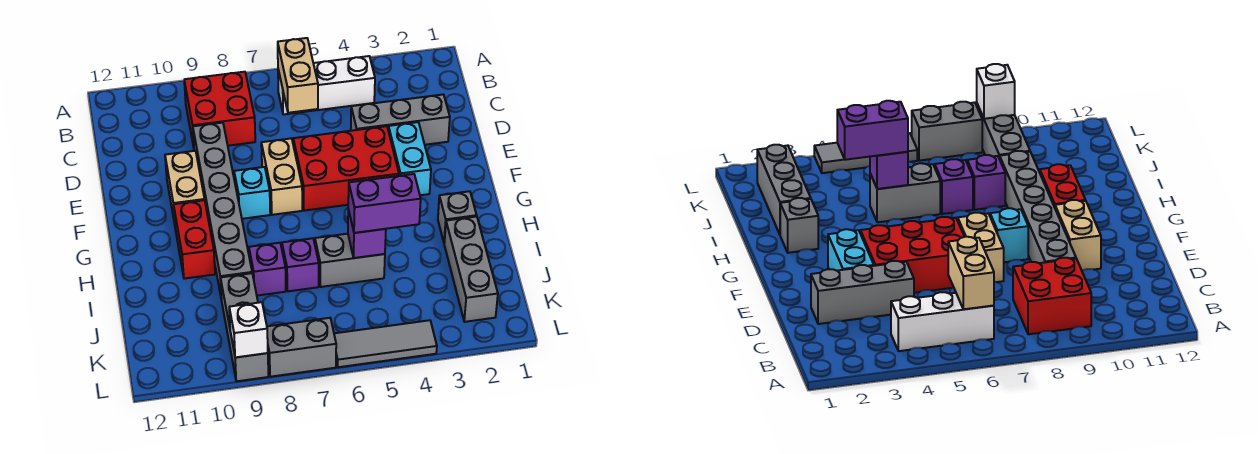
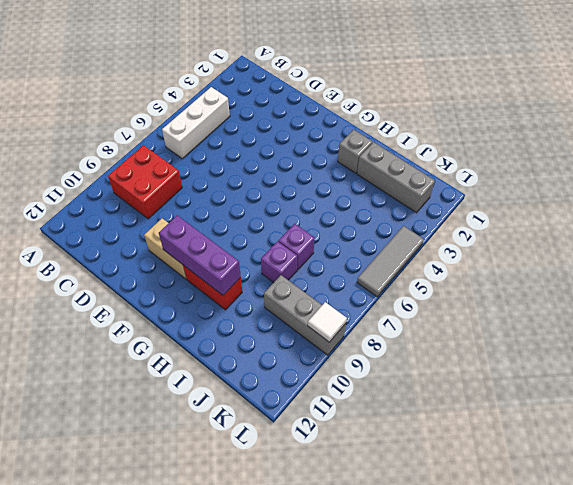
purple 1x3 brick [159,215,241,295] -> none
white 1x1 tile [308,302,347,342] -> white 1x1 brick [229,302,268,357]
none -> grey 1x3 brick [351,94,450,145]
none -> grey 1x6 brick [193,123,252,300]
none -> cyan 1x2 brick [388,122,431,195]

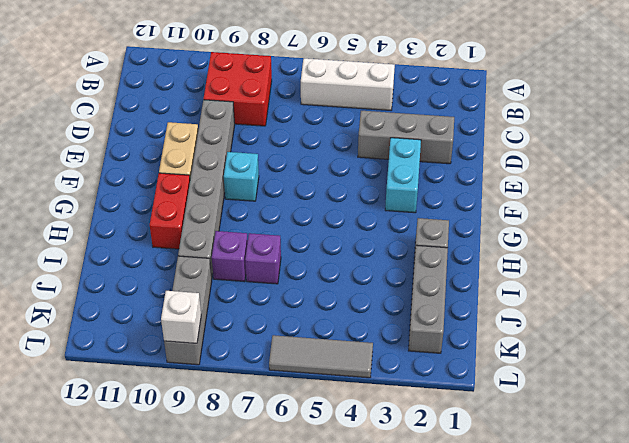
none -> red 2x3 brick [293,126,399,211]
none -> tan 1x2 brick [261,138,302,215]
none -> grey 1x2 brick [315,234,385,287]

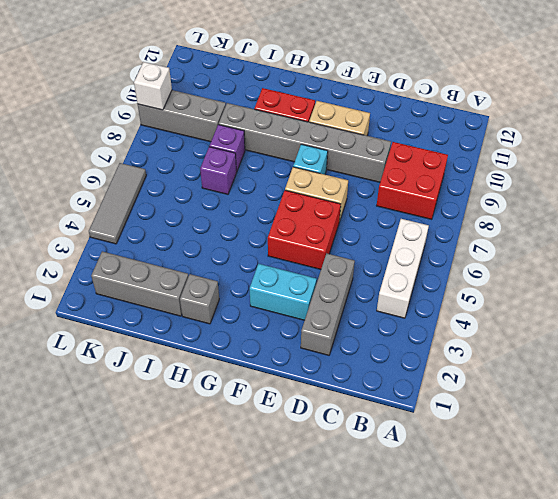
red 2x2 brick [268,190,341,269] -> red 2x3 brick [293,126,399,211]
none -> grey 1x2 brick [315,234,385,287]
none -> grey 1x2 brick [267,318,336,377]
none -> tan 1x2 brick [278,38,318,113]

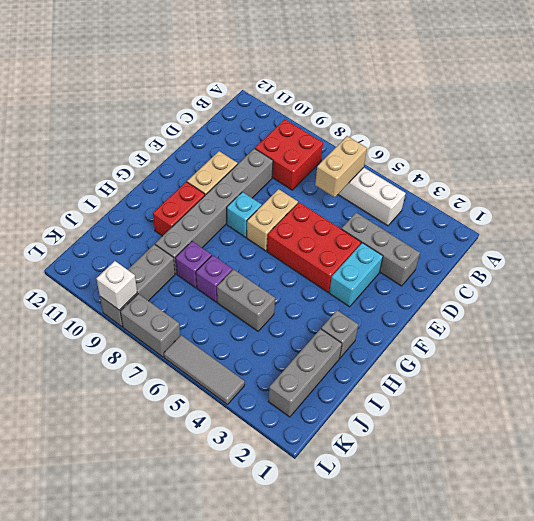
none -> purple 1x1 brick [348,210,386,258]
none -> purple 1x2 brick [348,174,421,233]

